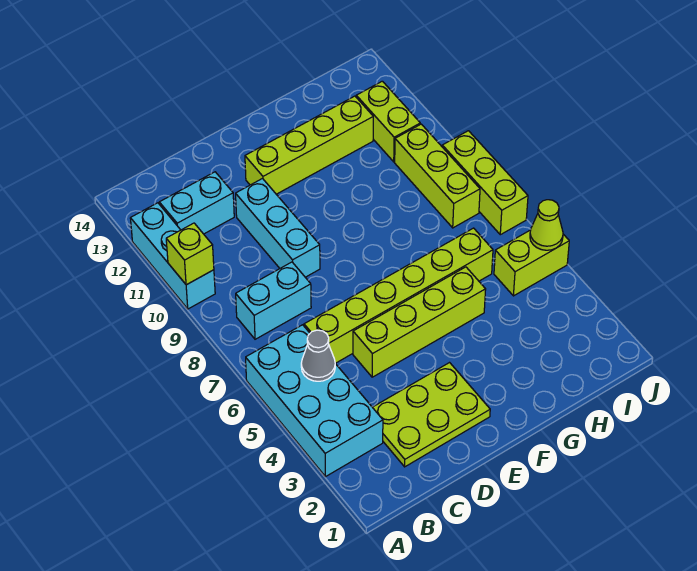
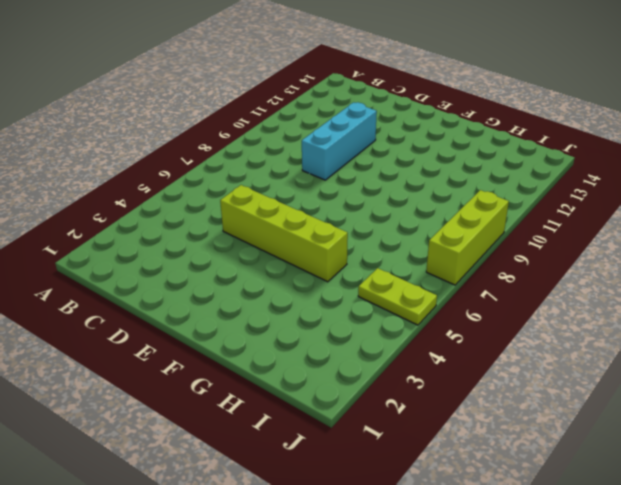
lime 1x2 plate [358,268,437,325] -> lime 1x2 brick [494,230,569,296]
none -> cyan 2x4 brick [246,325,383,477]
none -> cyan 1x3 brick [130,203,215,309]
none -> cyan 1x2 brick [236,262,311,339]

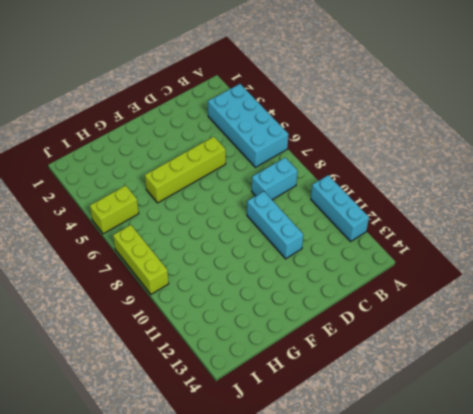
none -> cyan 1x2 brick [159,172,234,234]
none -> lime 2x3 plate [373,363,490,467]
none -> lime 1x6 brick [304,228,493,363]

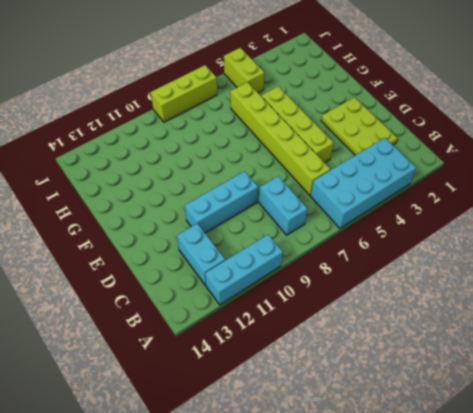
none -> lime 1x4 brick [245,96,373,194]
none -> lime 1x3 brick [395,124,480,228]
none -> lime 1x2 brick [356,81,420,162]

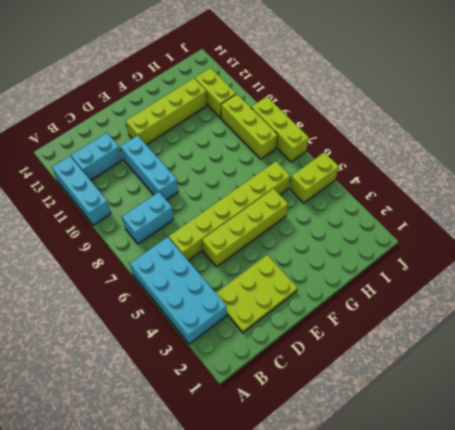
none -> lime 1x1 brick [166,223,214,285]
none -> grey 1x1 cone [301,330,335,381]
none -> lime 1x1 cone [530,200,563,250]

